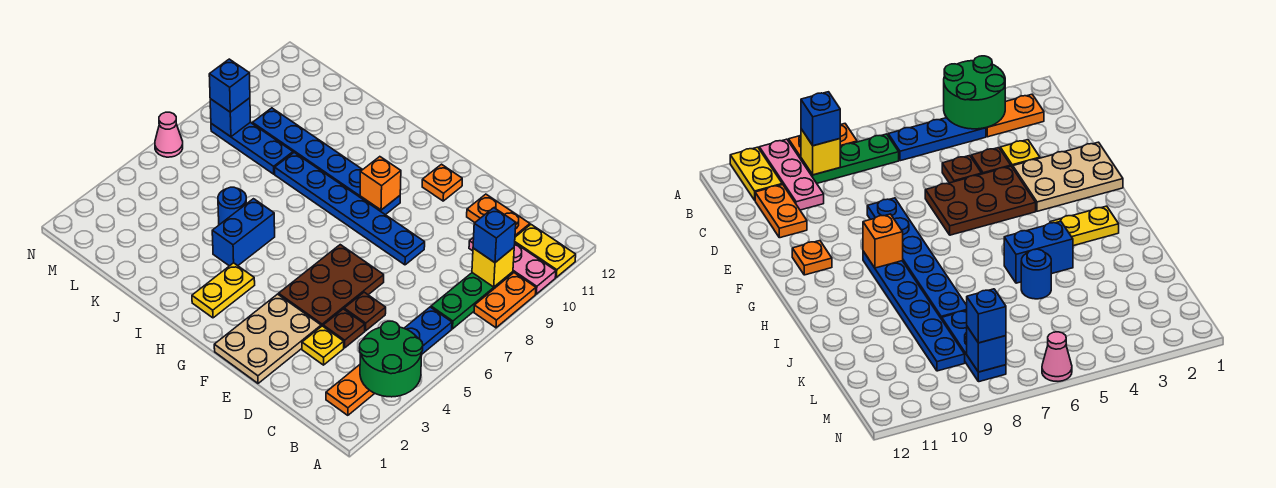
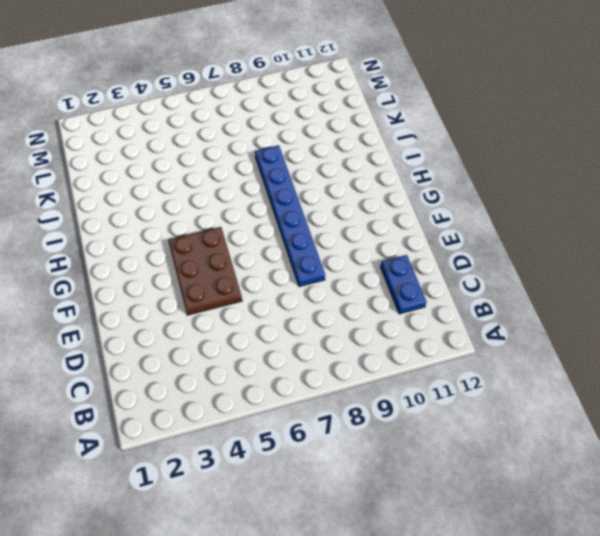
blue 1x2 plate [381,255,426,314] -> orange 1x2 plate [467,194,530,237]
brown 2x3 plate [168,227,242,315] -> brown 2x3 plate turned to [279,245,384,326]
none -> orange 1x2 plate [474,273,536,328]
none -> pink 1x3 plate [469,237,556,294]
none -> yellow 1x2 plate [515,225,576,277]

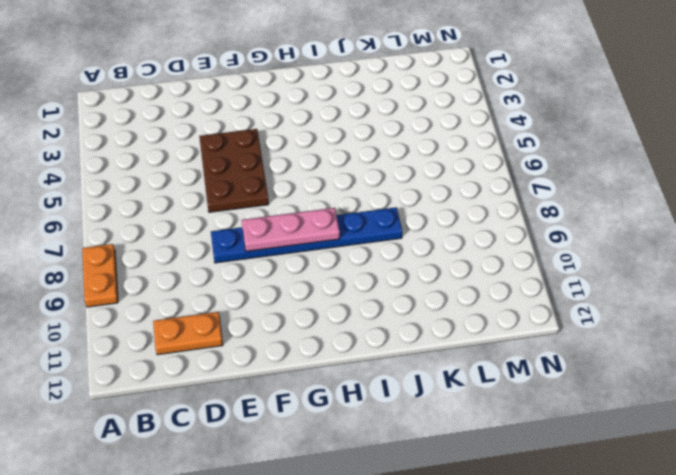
pink 1x3 plate [242,208,340,251] -> pink 1x3 plate moved to [469,237,556,294]
none -> yellow 1x2 plate [515,225,576,277]
none -> orange 1x2 plate [326,365,375,415]
none -> blue 1x3 plate [404,307,452,354]

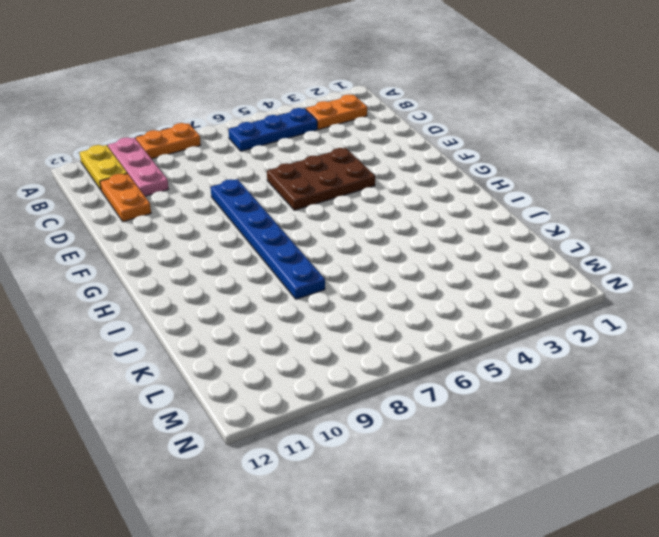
none -> green 1x3 plate [431,272,513,329]
none -> yellow 1x1 plate [302,326,344,365]
none -> brown 1x1 plate [323,309,365,348]

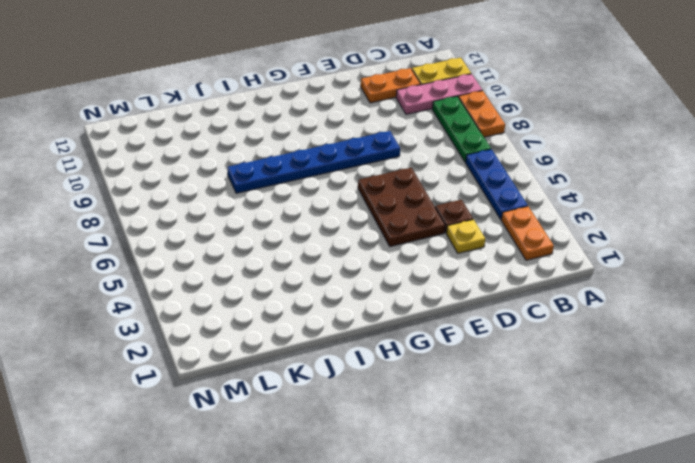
none -> brown 1x1 plate [344,292,386,331]
none -> tan 2x3 plate [214,294,321,383]
none -> orange 1x1 plate [422,164,462,201]

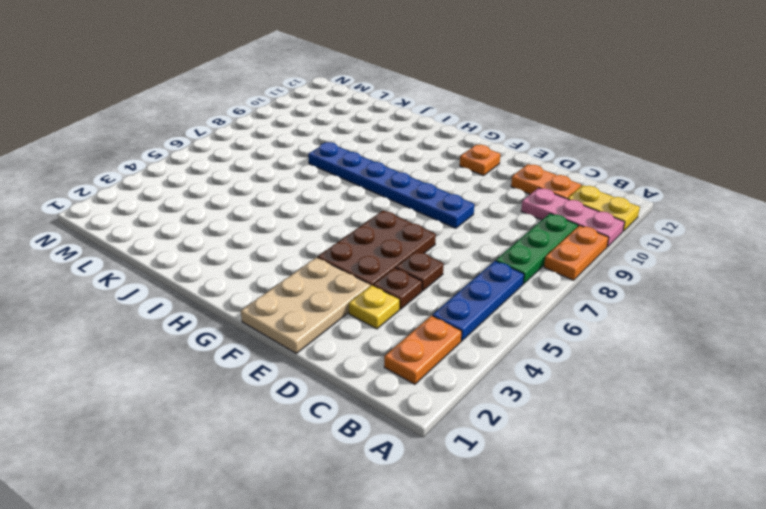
none -> blue 1x6 plate [252,108,400,215]
none -> yellow 1x2 plate [192,263,255,318]
none -> blue 1x2 brick [212,199,275,266]

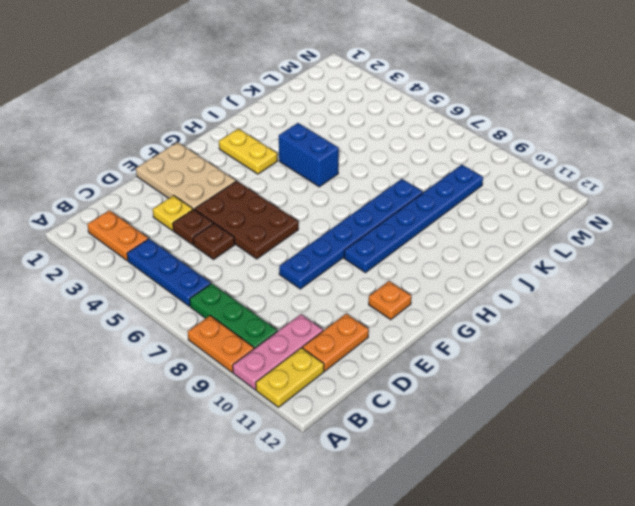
none -> blue 1x1 round brick [218,187,246,225]
none -> blue 1x3 plate [211,122,293,174]
none -> pink 1x1 cone [155,112,183,157]

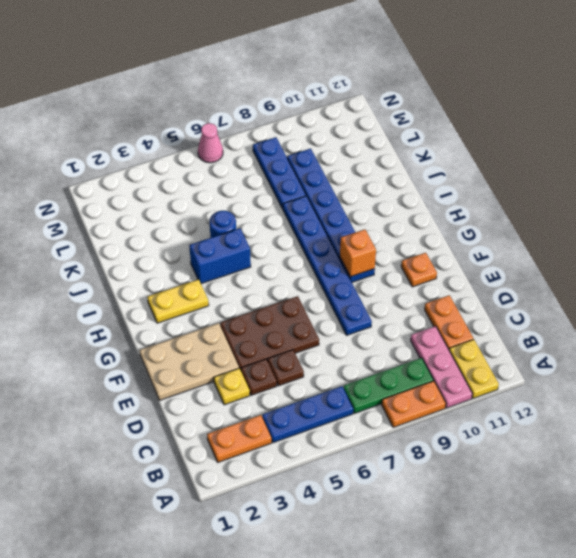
none -> green 2x2 round brick [360,321,423,397]
none -> yellow 1x1 brick [472,248,514,287]
none -> blue 1x1 brick [210,98,250,137]

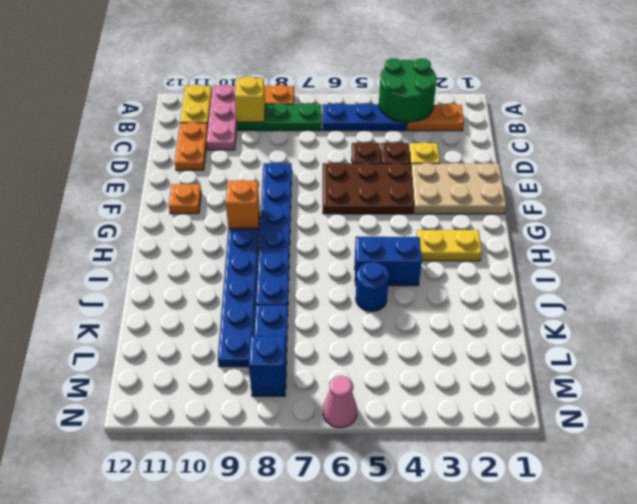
none -> blue 1x1 brick [473,208,516,263]
none -> blue 1x1 brick [209,59,250,112]

